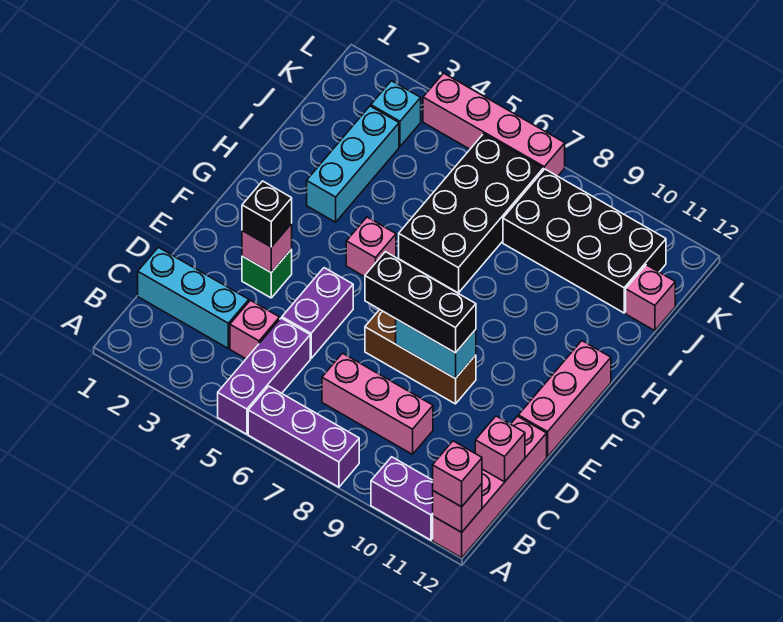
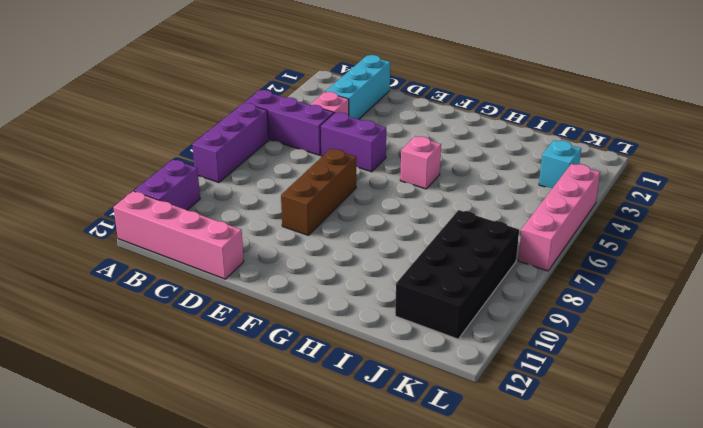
none -> pink 1x3 brick [322,353,433,454]
none -> green 1x1 brick [242,249,292,298]
none -> pink 1x3 brick [518,341,611,457]

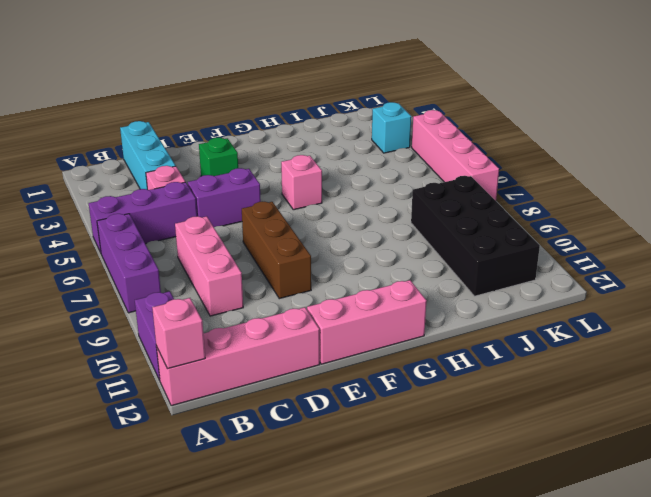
none -> cyan 1x3 brick [307,106,399,222]
none -> black 2x4 brick [399,134,543,293]
none -> pink 1x1 brick [626,265,675,331]

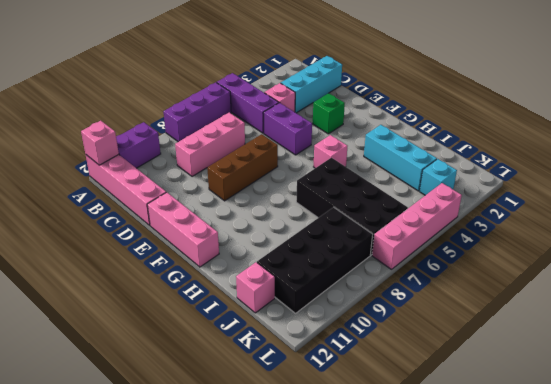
none -> pink 1x1 brick [475,416,525,482]
none -> pink 1x1 brick [242,224,292,272]
none -> cyan 1x2 brick [396,319,476,379]

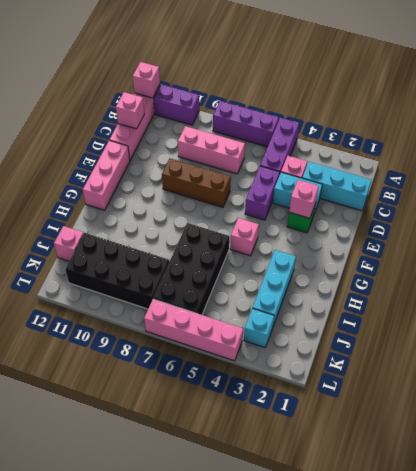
cyan 1x2 brick [273,172,322,214] -> cyan 1x2 brick moved to [396,319,476,379]
none -> pink 1x1 brick [433,441,482,507]
none -> black 1x1 brick [242,181,292,247]
none -> black 1x3 brick [365,252,476,353]

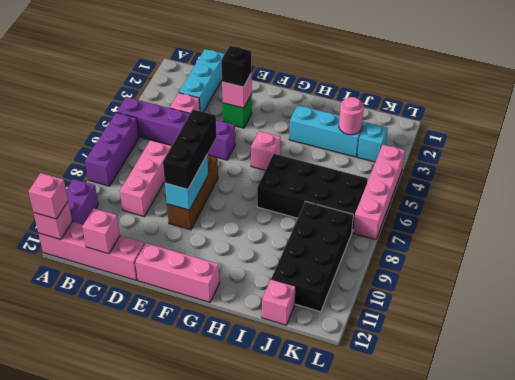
pink 1x1 round brick [339,97,364,135] -> none

